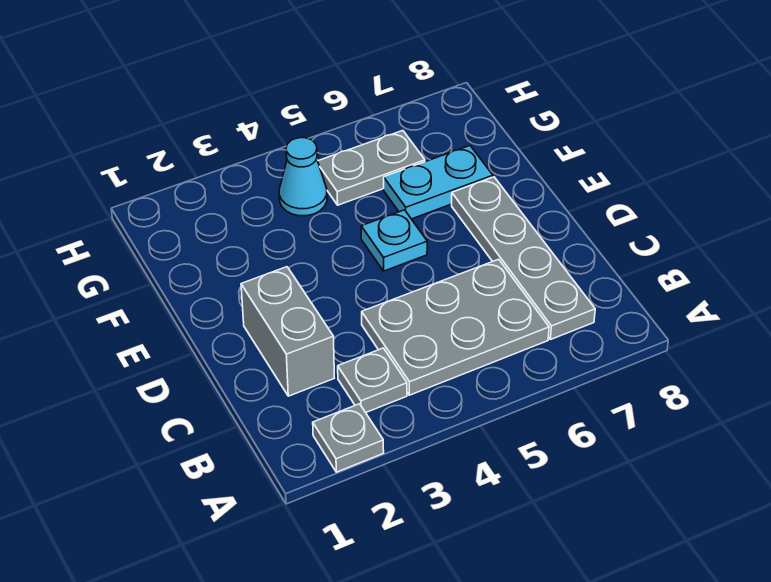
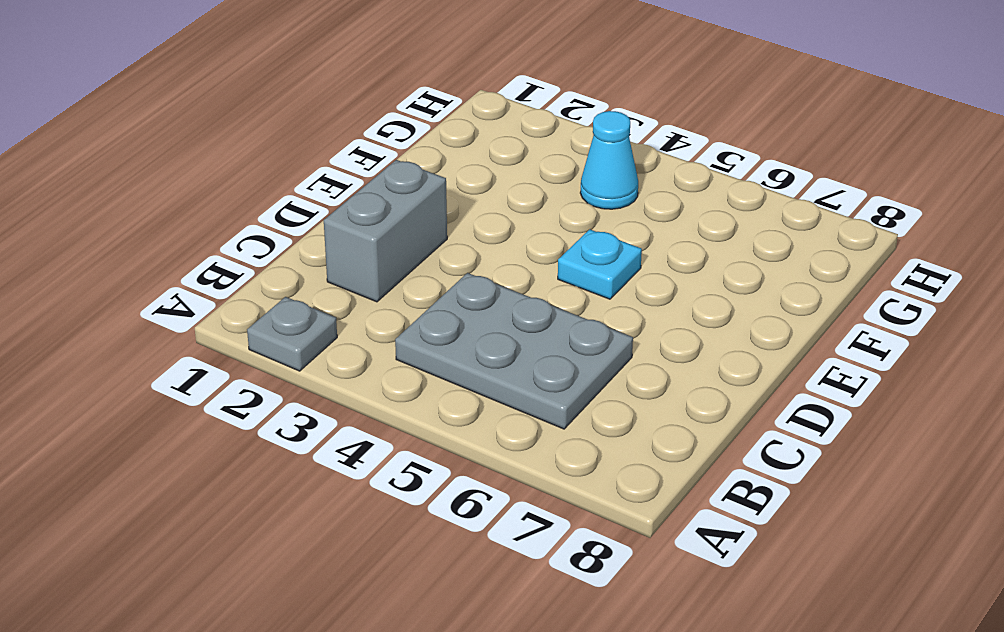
none -> grey 1x1 plate [338,348,407,413]
none -> grey 1x4 plate [452,177,595,340]

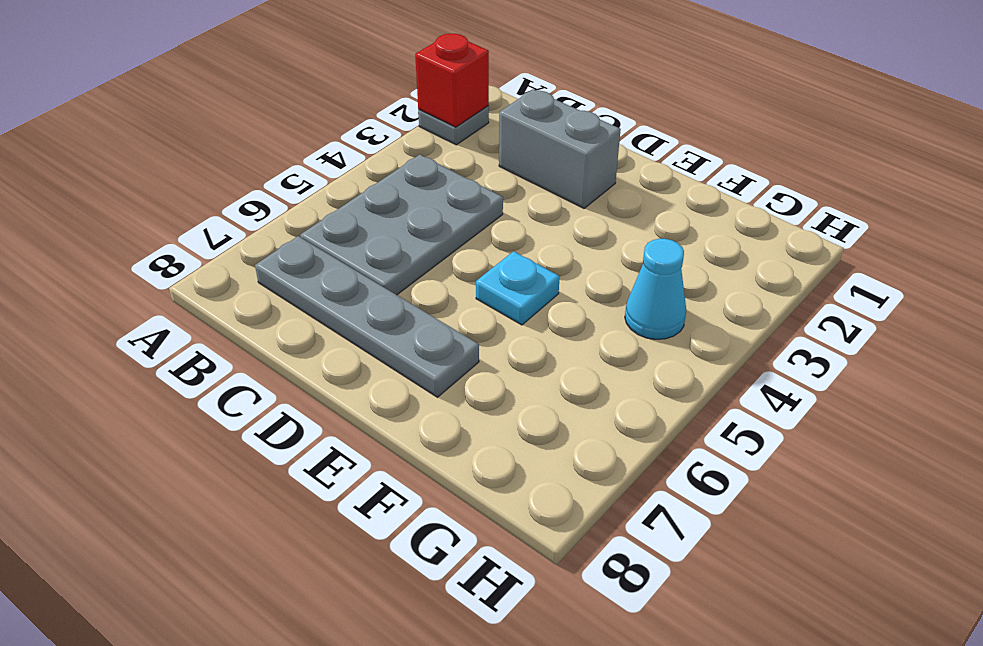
red 1x1 brick [415,34,489,127] -> none
none -> grey 1x1 plate [338,348,407,413]
none -> cyan 1x2 plate [384,146,493,219]

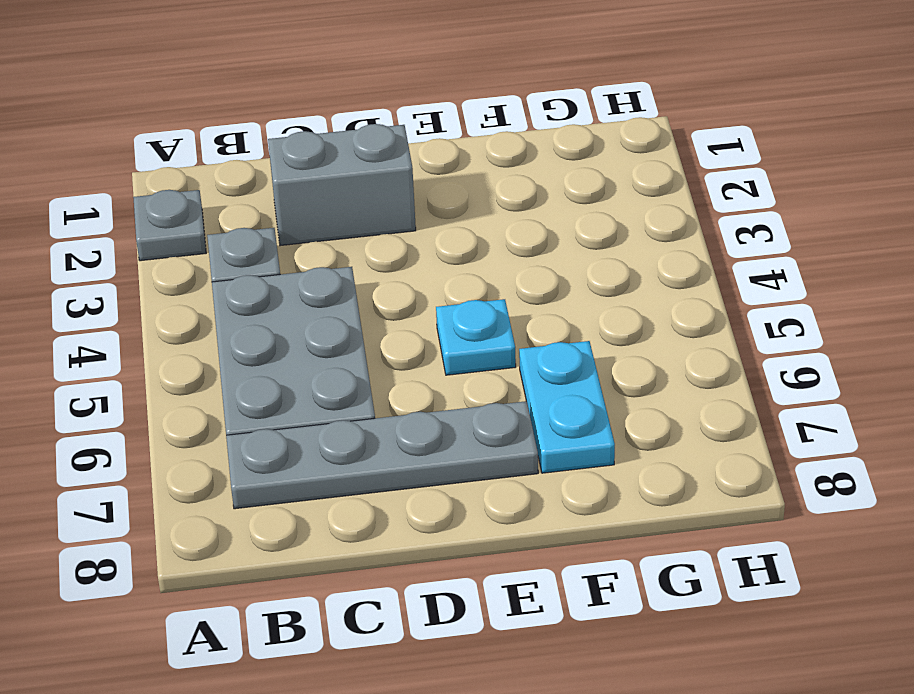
none -> cyan 1x1 cone [279,138,327,216]
none -> grey 1x2 plate [318,131,425,205]

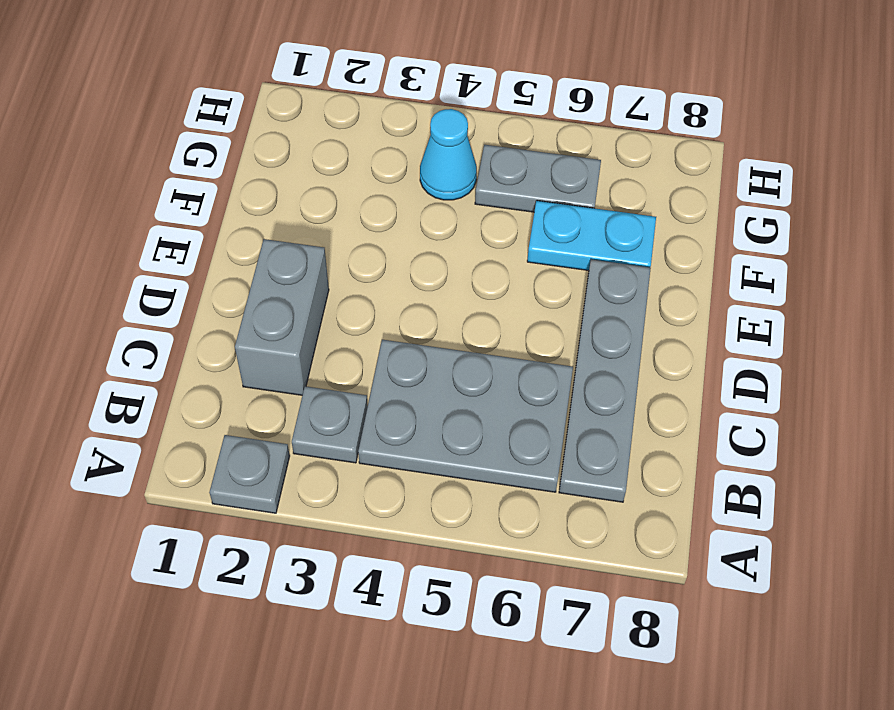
none -> cyan 1x1 plate [361,210,427,271]

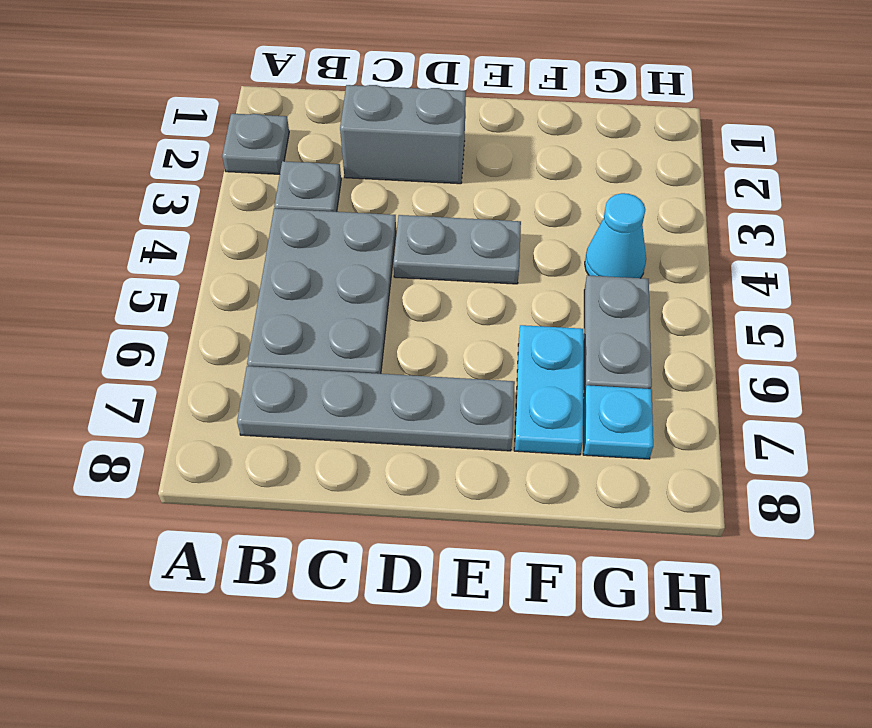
grey 1x2 plate [394,215,521,284] -> none
cyan 1x1 plate [583,385,653,459] -> cyan 1x1 plate moved to [361,210,427,271]

